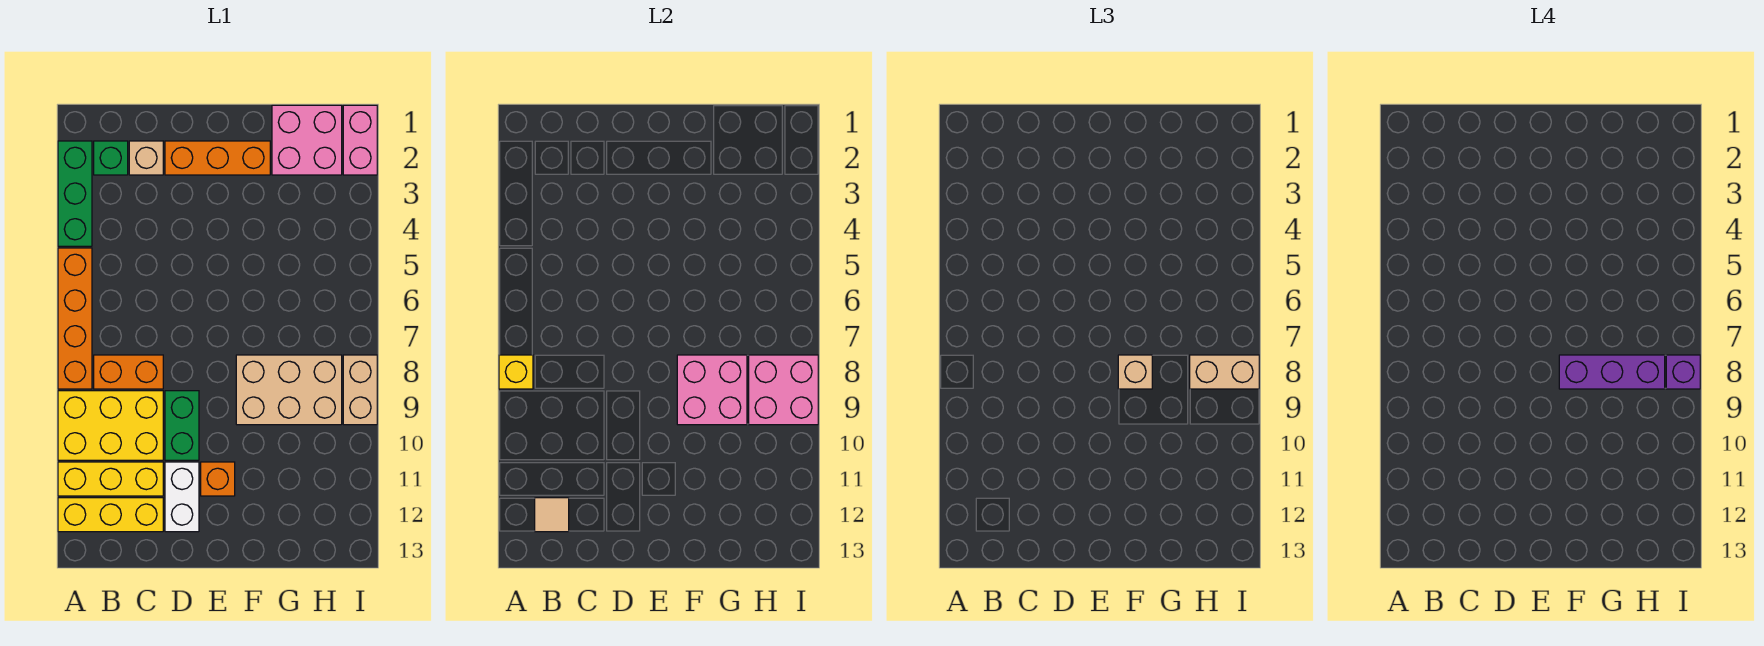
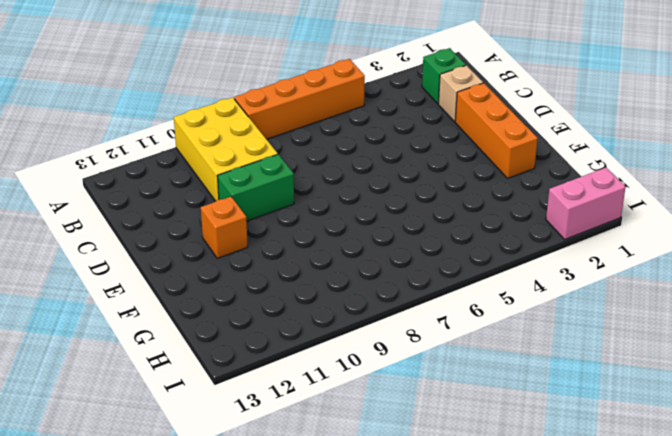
none -> green 1x3 brick [58,141,92,246]
none -> yellow 1x3 brick [58,462,163,496]
none -> yellow 1x3 brick [58,498,163,532]

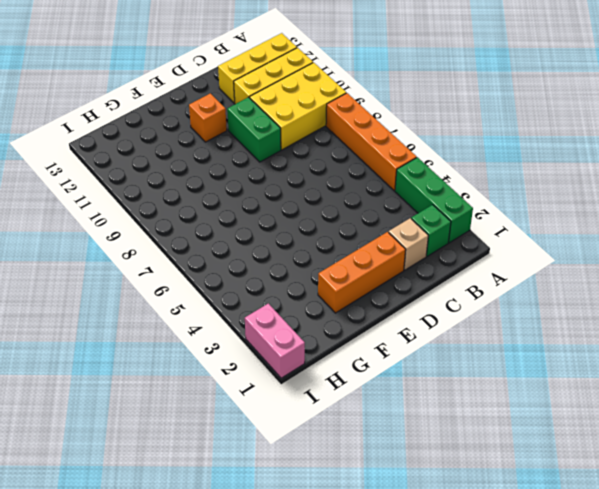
none -> orange 1x2 brick [94,355,163,389]
none -> white 1x2 brick [165,462,199,532]
none -> tan 2x3 brick [236,355,342,425]

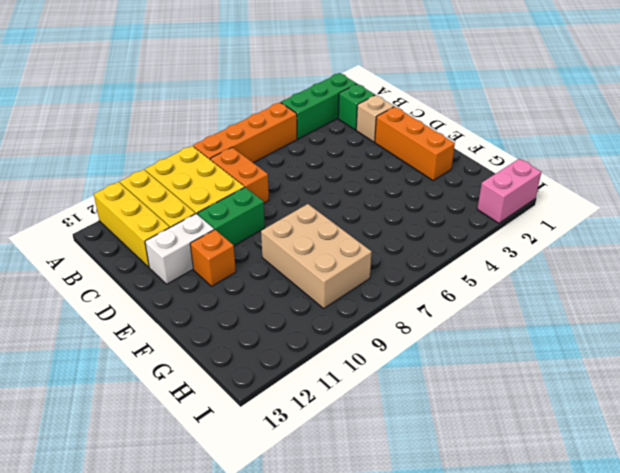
none -> pink 2x2 brick [272,105,342,175]
none -> tan 1x2 brick [343,355,377,425]
none -> yellow 1x1 brick [499,355,533,389]

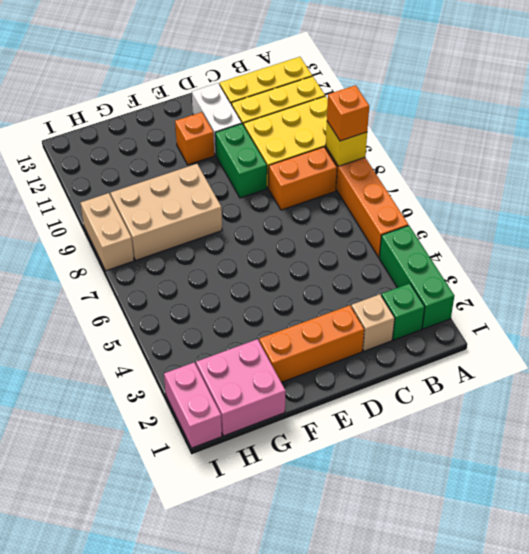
orange 1x1 brick [327,85,369,141] -> none
none -> tan 1x1 tile [535,498,569,532]
none -> pink 2x2 brick [677,355,747,425]
none -> pink 2x2 brick [749,355,818,425]

